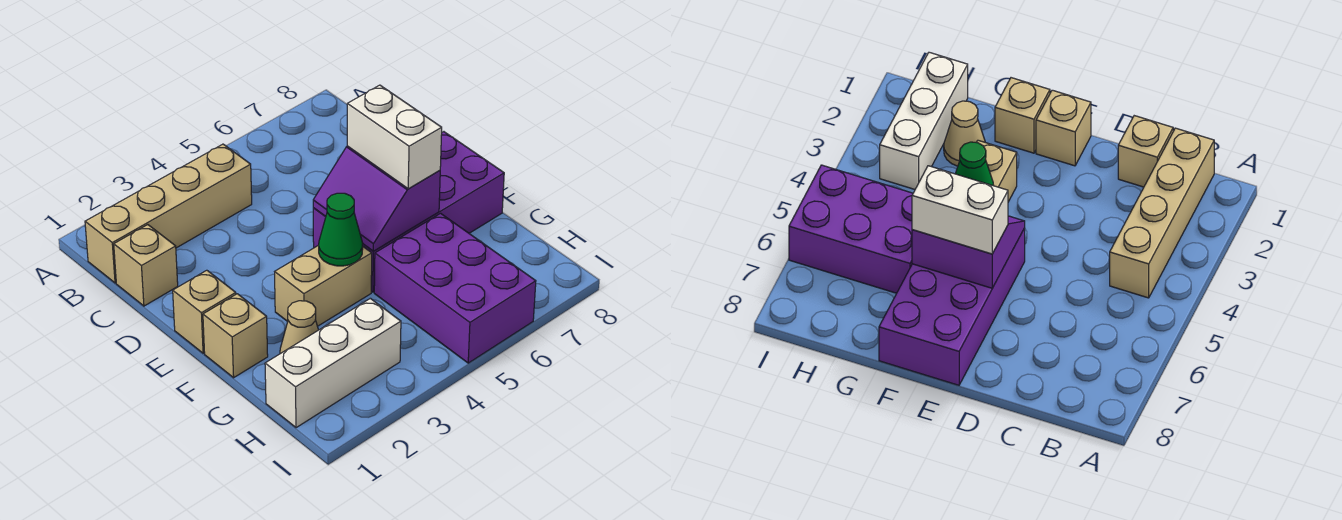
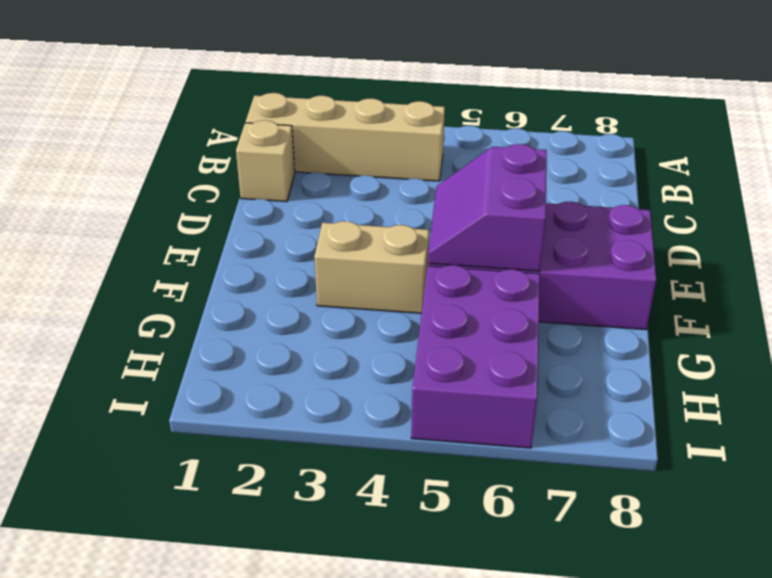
none -> tan 1x1 brick [173,270,236,353]
none -> tan 1x1 brick [203,294,268,378]
none -> tan 1x1 cone [280,301,318,354]

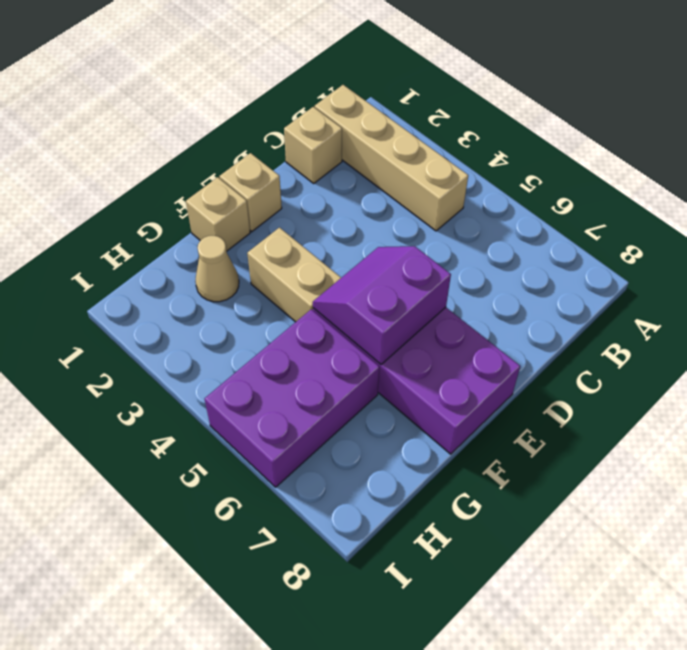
none -> white 1x3 brick [265,298,401,428]
none -> green 1x1 cone [319,193,363,266]
none -> white 1x2 brick [347,85,442,189]

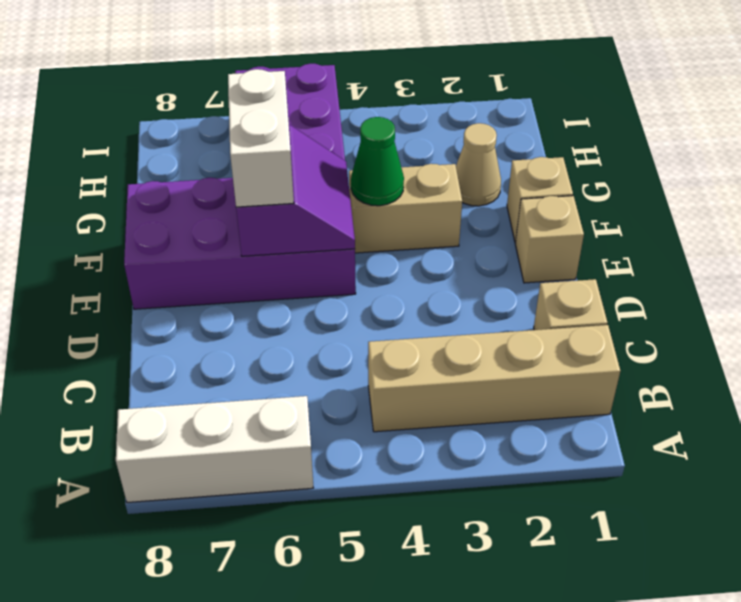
white 1x3 brick [116,396,313,503] -> white 1x3 brick moved to [265,298,401,428]

